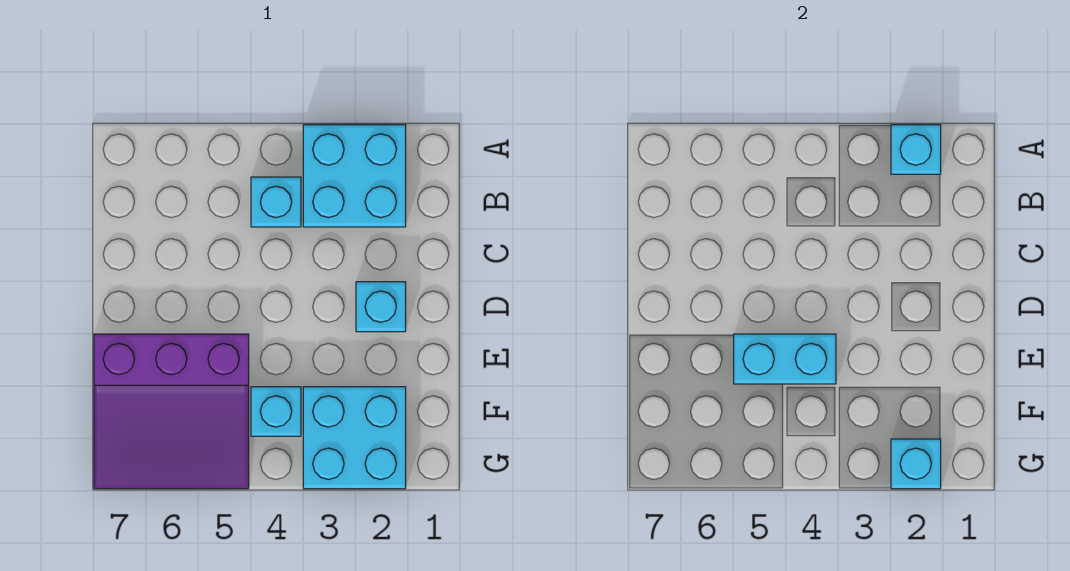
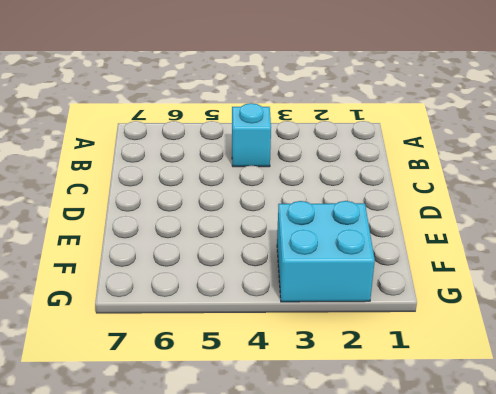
none -> cyan 2x2 brick [303,125,406,227]
none -> cyan 1x1 brick [356,282,406,332]

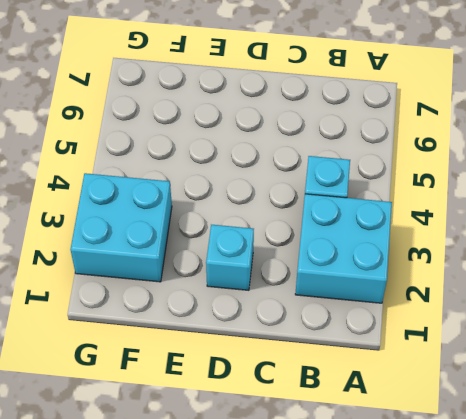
none -> purple 3x3 slope [94,334,249,489]
none -> cyan 1x1 brick [251,387,301,436]

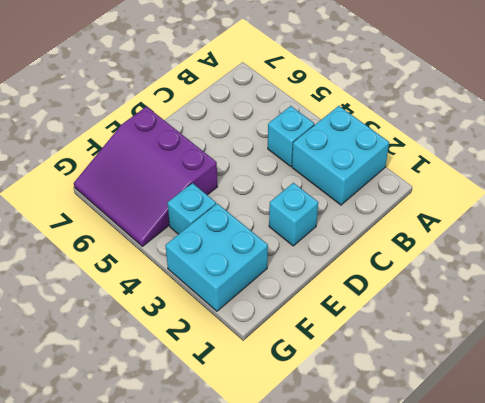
none -> cyan 1x1 brick [891,125,941,174]
none -> cyan 1x2 brick [734,334,836,384]

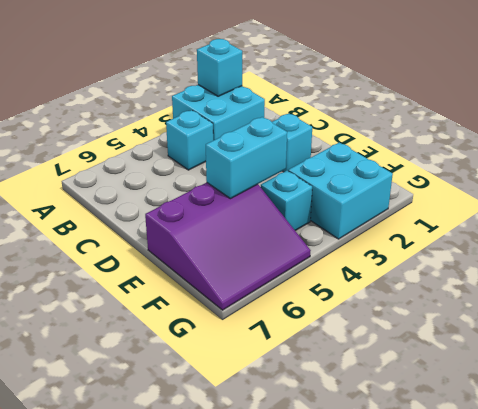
none -> cyan 1x1 brick [891,439,941,489]

